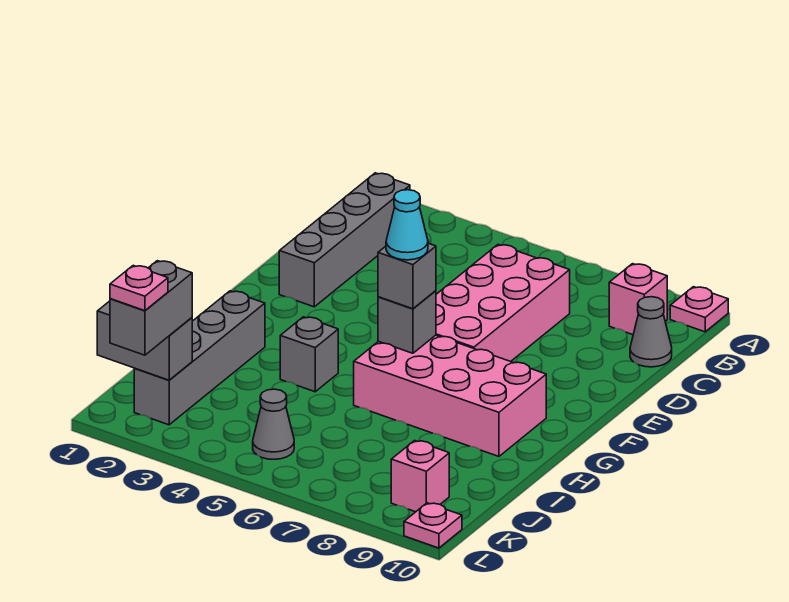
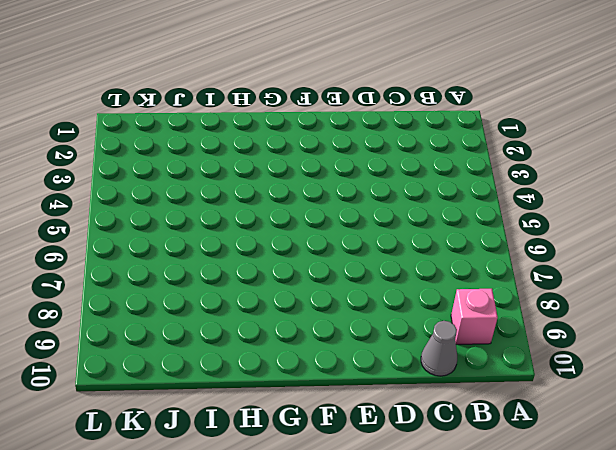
none -> pink 1x1 plate [670,287,728,332]
none -> grey 1x4 brick [279,173,410,307]
none -> pink 2x4 brick [436,245,570,362]

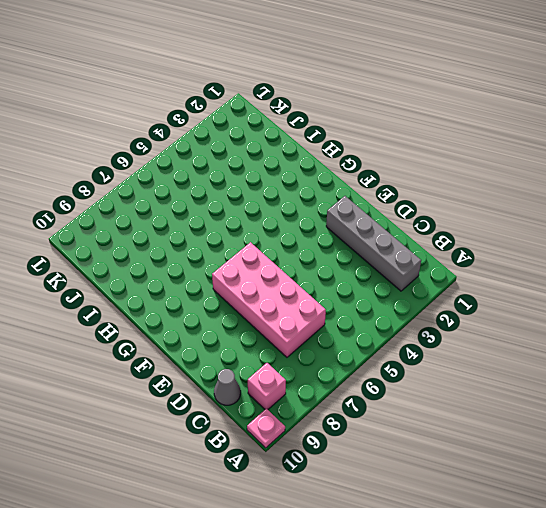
none -> pink 2x4 brick [354,335,546,456]
none -> grey 1x4 brick [134,291,265,425]
none -> grey 1x1 brick [280,317,338,392]

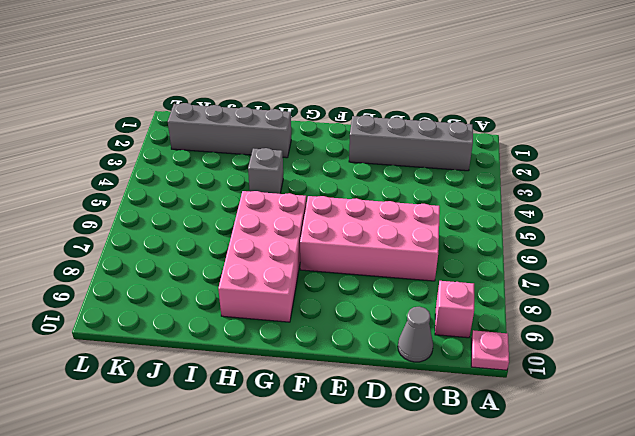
none -> grey 1x1 cone [253,389,294,459]
none -> pink 1x1 brick [391,441,449,512]
none -> pink 1x1 plate [404,503,462,548]

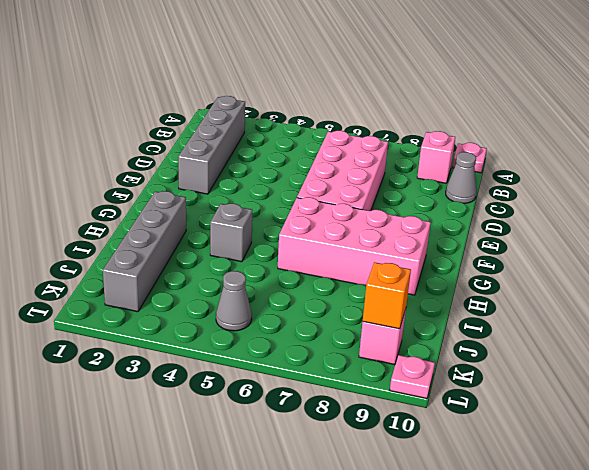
orange 1x1 brick [363,262,411,329] -> none
none -> grey 1x1 brick [378,291,436,353]
none -> grey 1x2 brick [97,301,192,380]
none -> grey 1x1 brick [378,243,436,309]

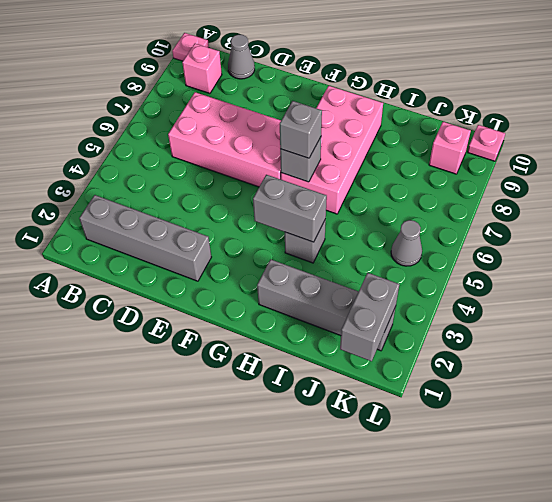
grey 1x2 brick [253,175,327,242] -> grey 1x2 brick moved to [110,261,192,355]
none -> cyan 1x1 cone [386,190,428,260]
none -> pink 1x1 plate [110,265,168,311]

